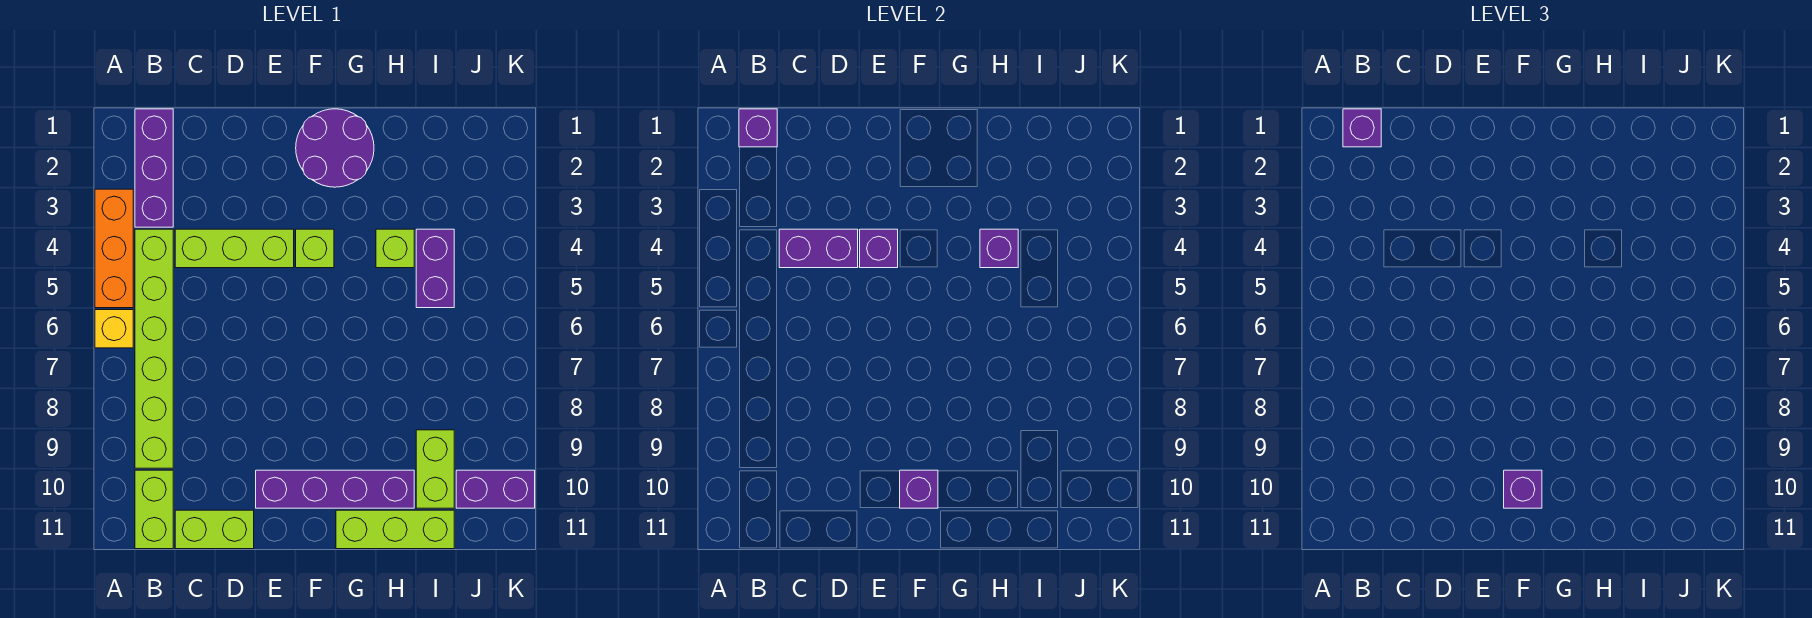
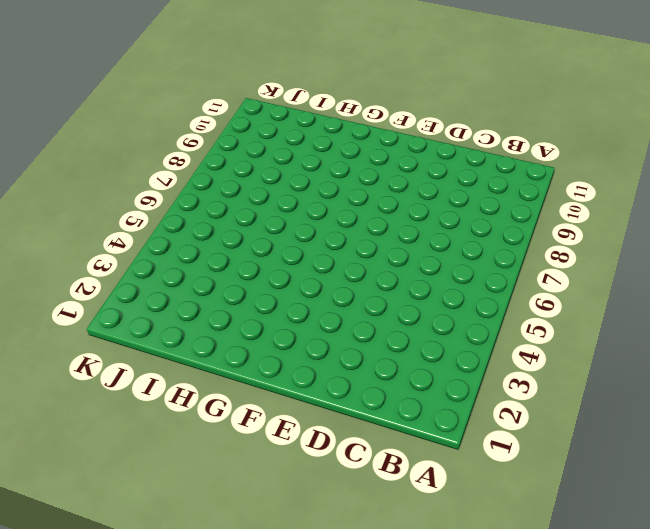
none -> orange 1x3 brick [95,189,133,308]
none -> yellow 1x1 brick [95,310,133,348]
none -> purple 1x3 brick [135,109,173,227]

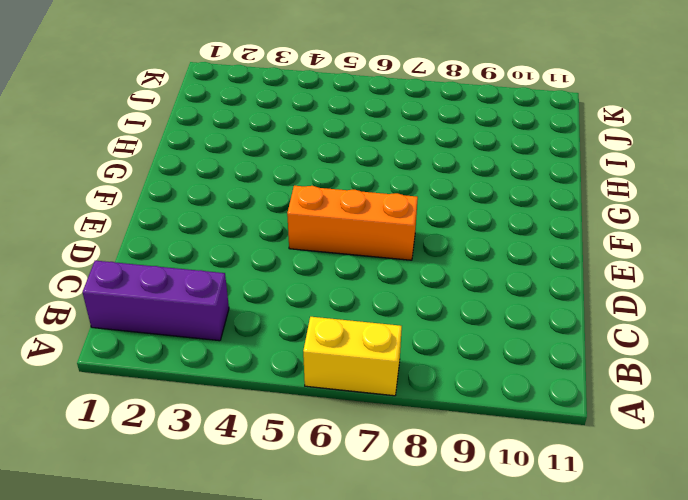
yellow 1x2 brick [303,317,402,396] -> yellow 1x1 brick [95,310,133,348]
orange 1x3 brick [287,186,418,260] -> orange 1x3 brick moved to [95,189,133,308]
none -> lime 1x6 brick [135,229,173,468]
none -> lime 1x2 brick [135,470,173,549]
none -> lime 1x3 brick [175,229,294,268]

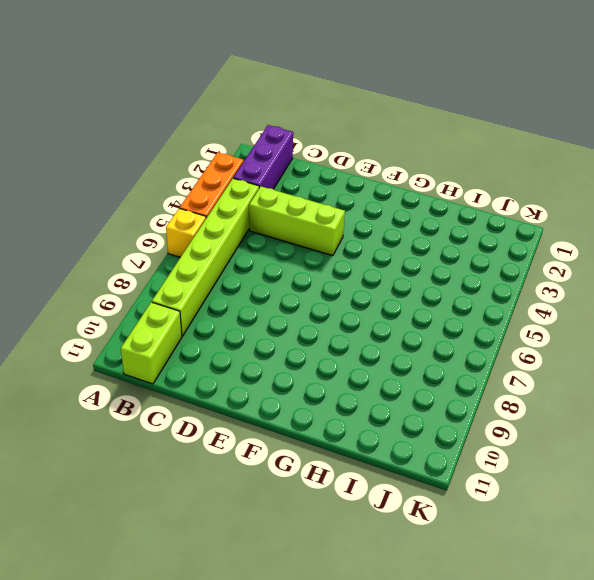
none -> lime 1x2 brick [175,510,254,549]
none -> purple 1x4 brick [256,470,414,508]
none -> purple 2x2 round brick [296,109,374,187]

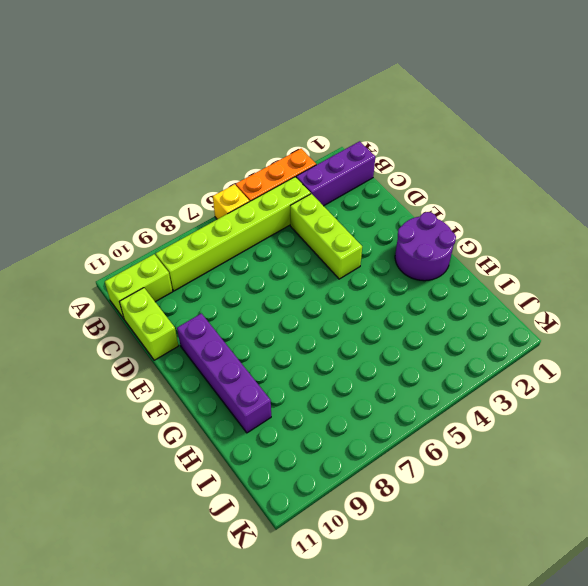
none -> lime 1x1 brick [296,229,334,268]
none -> lime 1x3 brick [336,510,454,549]
none -> lime 1x1 brick [376,229,414,268]

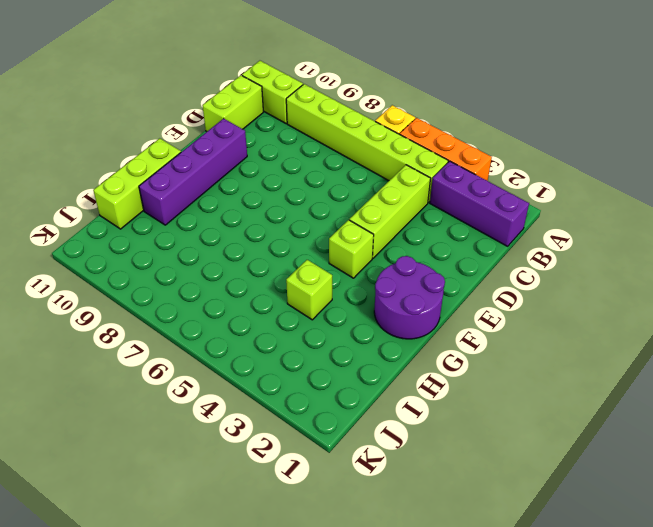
none -> purple 1x2 brick [416,229,454,308]
none -> lime 1x2 brick [416,430,454,508]
none -> purple 1x2 brick [456,470,535,508]

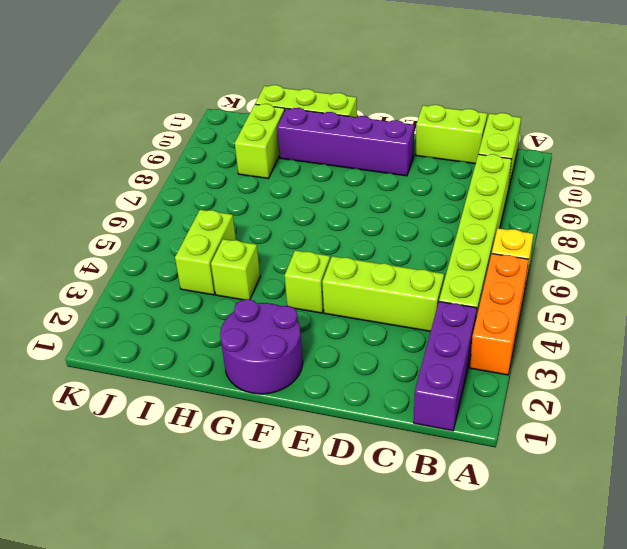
lime 1x2 brick [175,210,236,295] -> purple 1x2 brick [416,229,454,308]
none -> purple 1x2 brick [456,470,535,508]
none -> purple 1x1 brick [739,109,777,147]
none -> purple 1x2 brick [779,229,858,268]

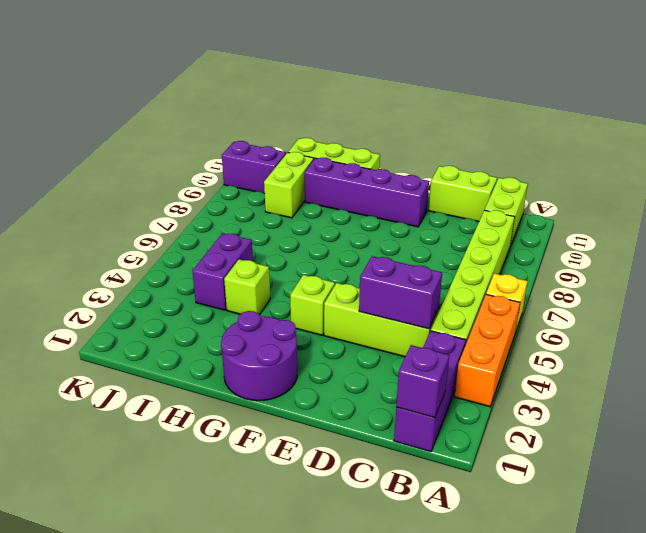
none -> purple 1x1 brick [860,229,898,268]
none -> purple 1x1 brick [900,470,938,508]
none -> purple 1x1 brick [980,229,1018,268]

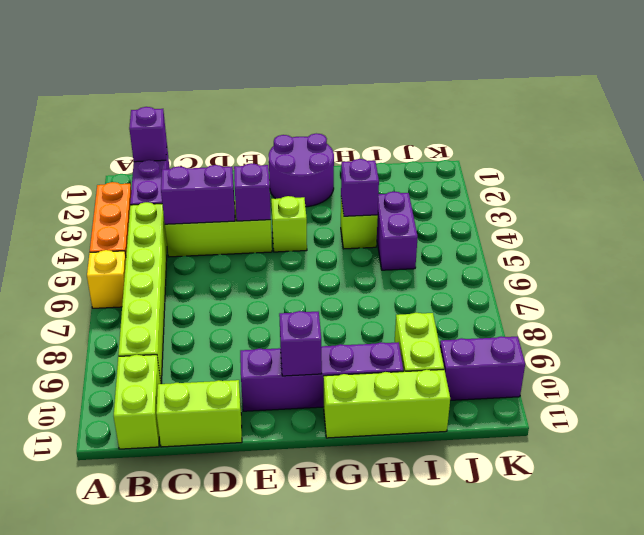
none -> purple 1x1 brick [1343,109,1381,147]
none -> purple 1x1 brick [1504,470,1542,508]

